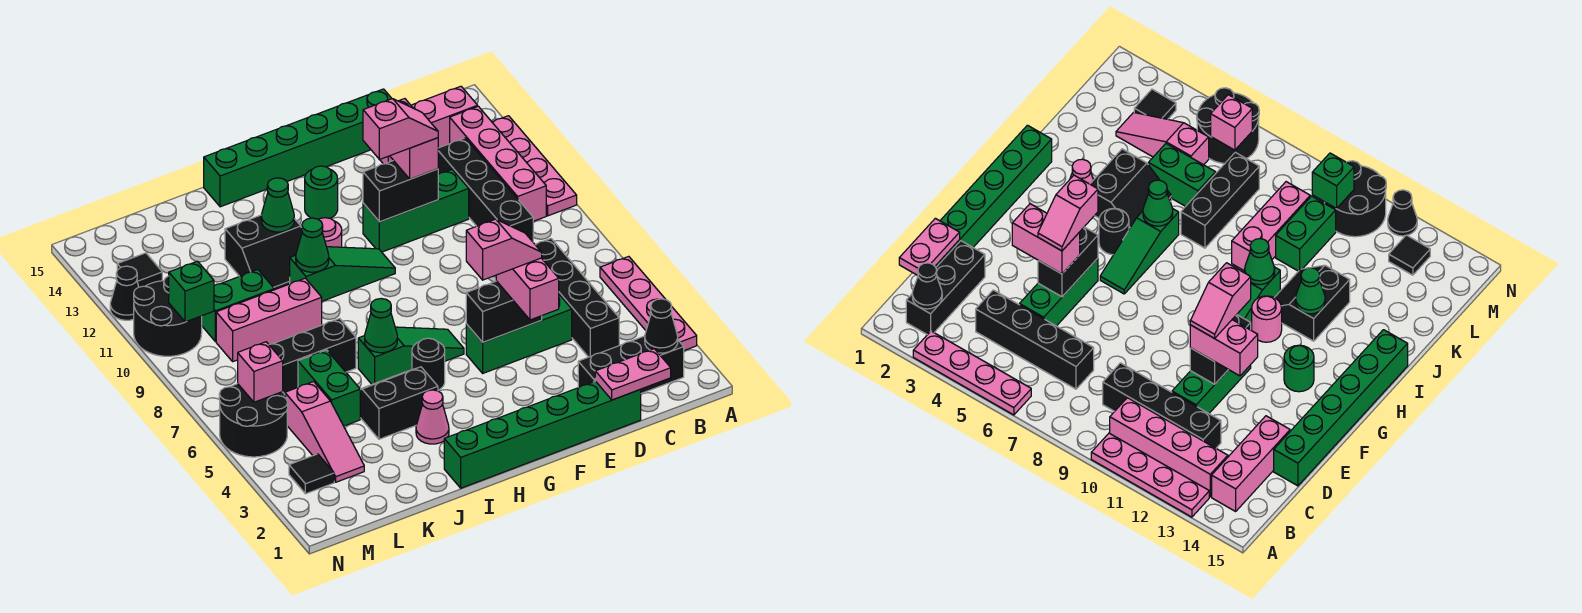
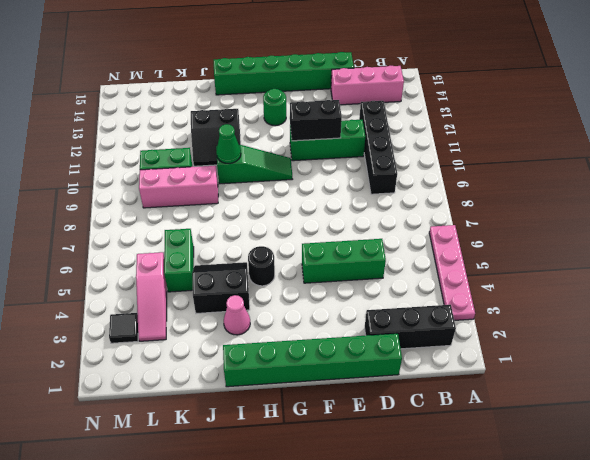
none -> pink 1x4 plate [492,116,577,216]
none -> pink 1x4 brick [450,106,546,221]
none -> black 1x4 brick [535,239,619,357]
none -> green 1x3 slope [358,327,464,384]

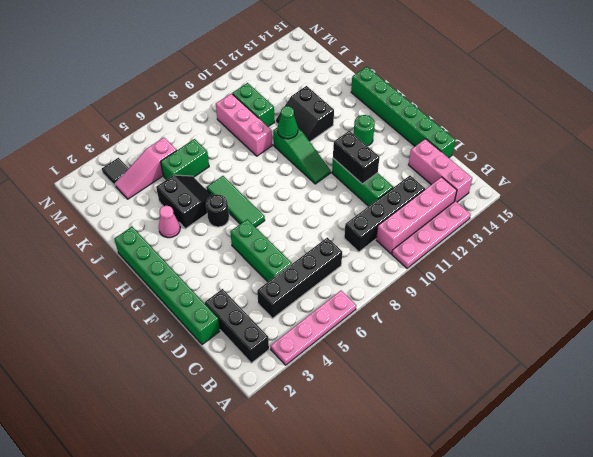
green 1x3 tile [207,176,265,227] -> green 1x3 slope [358,327,464,384]
none -> pink 1x1 round brick [319,218,342,247]
none -> black 1x3 brick [269,318,356,394]
none -> black 2x2 round brick [219,384,288,457]
none -> black 2x2 round brick [134,276,202,356]

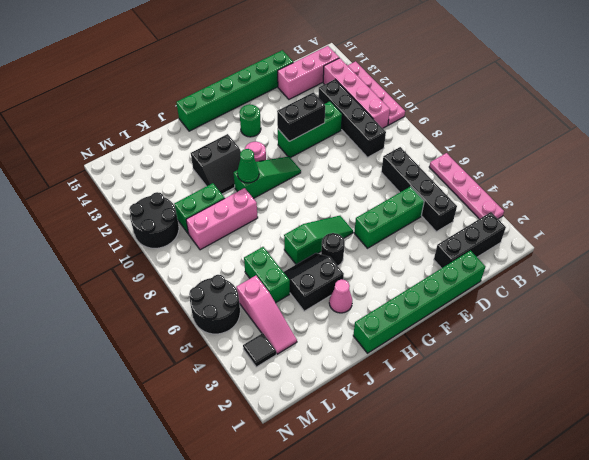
none -> black 1x3 brick [269,318,356,394]
none -> black 1x1 tile [117,253,162,287]
none -> black 1x1 cone [110,266,139,320]
none -> black 1x1 cone [645,299,678,353]

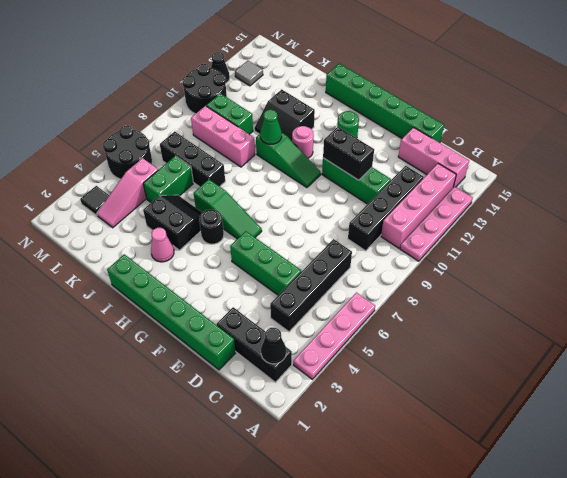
grey 1x1 tile [235,61,263,86] -> black 1x1 tile [117,253,162,287]
none -> pink 1x2 plate [595,349,671,400]
none -> black 1x2 brick [466,281,542,342]
none -> green 1x1 cone [365,299,397,353]
none -> green 1x1 cone [261,178,294,232]

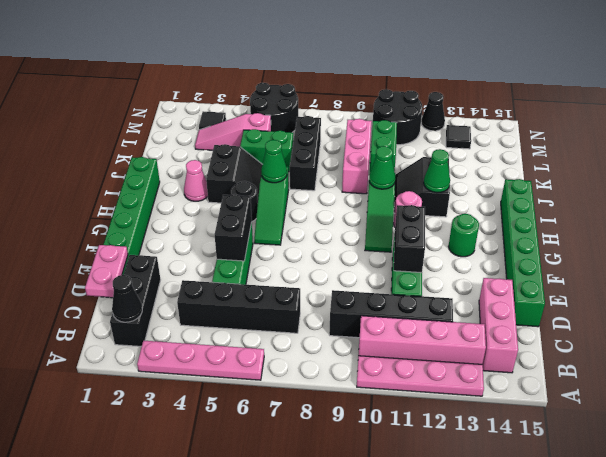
none -> pink 1x1 brick [238,342,283,402]
none -> green 1x1 brick [169,261,214,322]
none -> pink 1x2 brick [496,258,559,320]
none -> pink 1x2 brick [390,99,438,179]

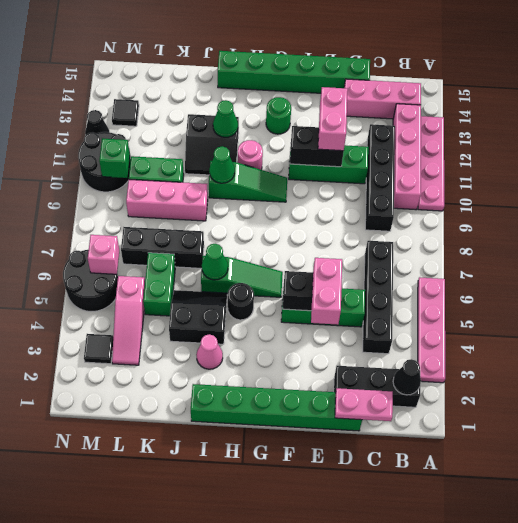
none -> pink 1x2 slope [466,219,542,280]
none -> pink 1x2 slope [363,99,438,160]

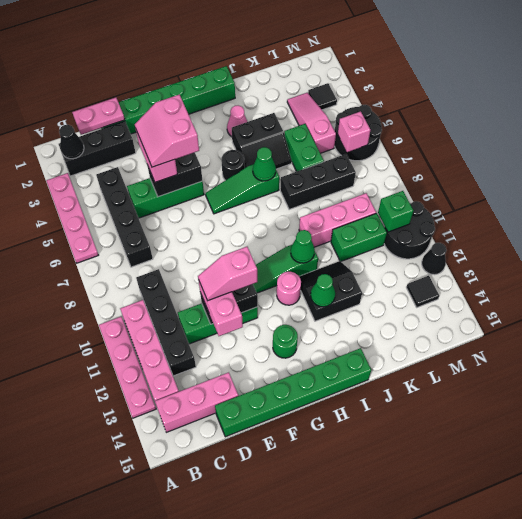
pink 2x2 slope [135,94,199,167] -> pink 1x2 slope [466,219,542,280]

